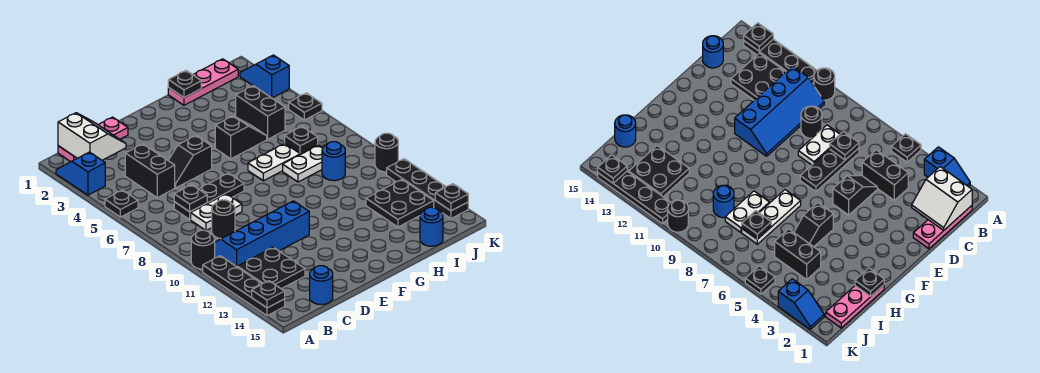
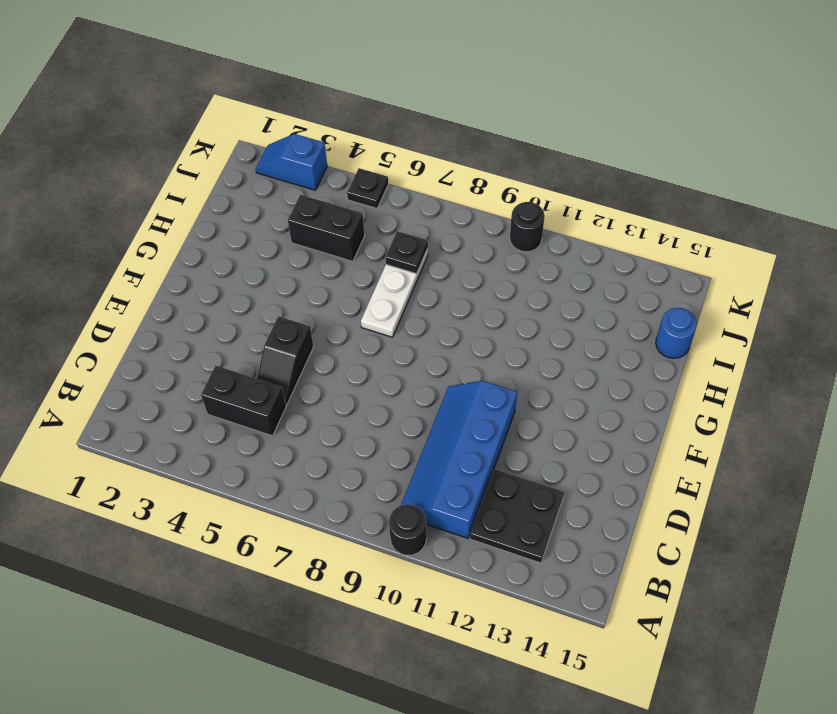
none -> blue 1x2 slope [56,152,105,195]
none -> black 1x1 plate [105,190,138,217]
none -> black 1x4 plate [203,256,285,316]
none -> pink 1x3 plate [58,117,128,162]

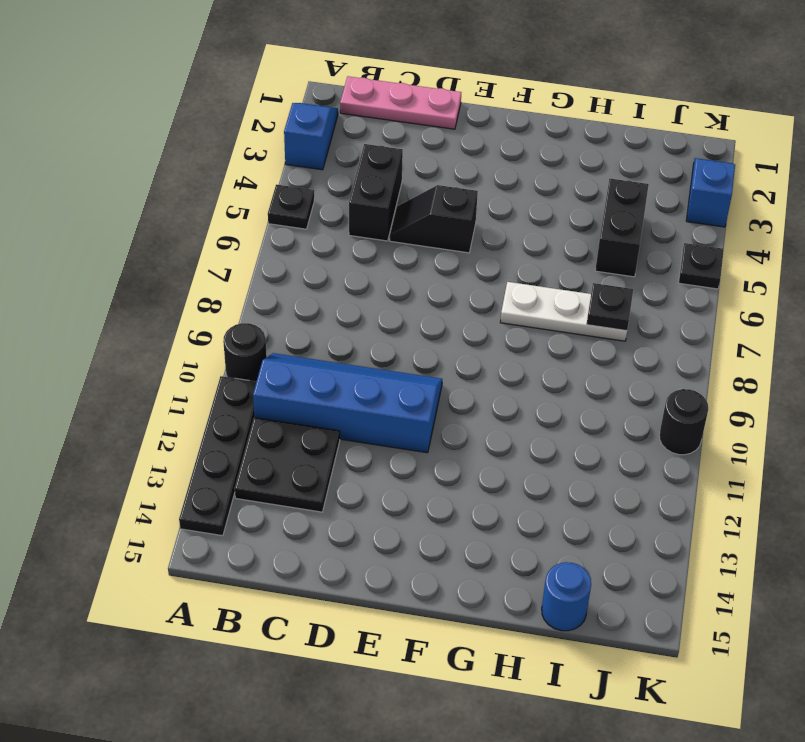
none -> black 1x3 plate [174,173,244,219]
none -> white 1x2 plate [191,194,242,231]
none -> black 1x1 round brick [212,200,235,239]
none -> blue 1x1 round brick [310,266,333,304]

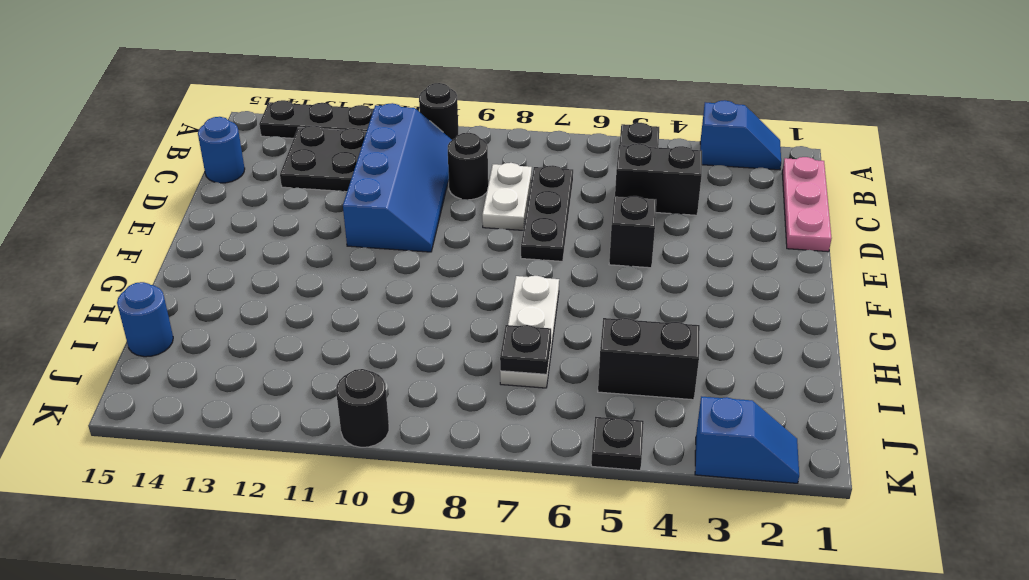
none -> black 1x2 slope [215,116,267,159]
none -> pink 1x3 plate [168,59,238,105]
none -> white 1x2 plate [283,145,322,182]
none -> blue 1x1 round brick [322,142,345,181]

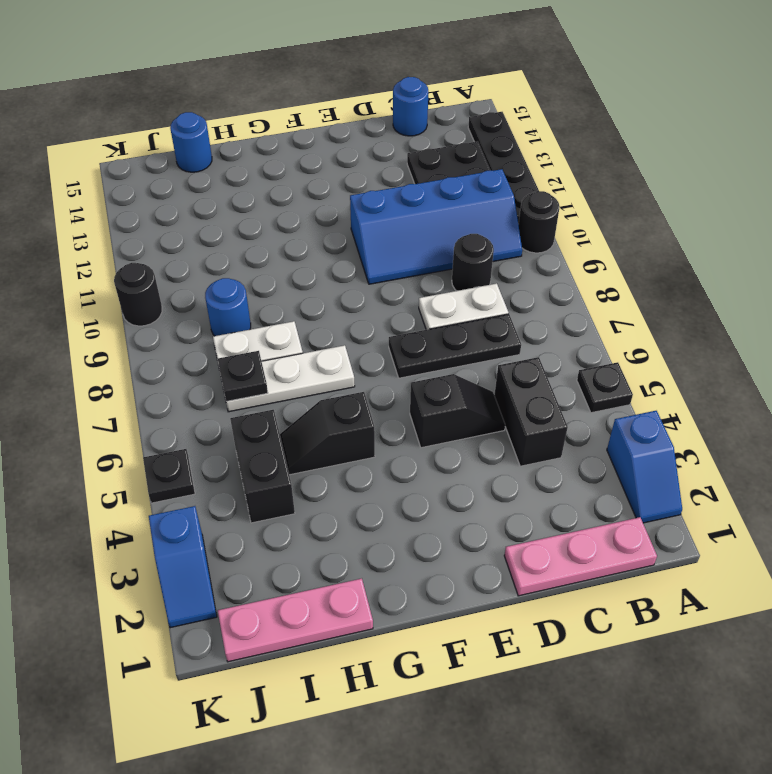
none -> black 2x2 plate [366,180,434,227]
none -> black 1x4 plate [387,159,468,219]
none -> black 1x1 plate [252,281,285,308]
none -> white 2x2 slope [58,113,126,160]

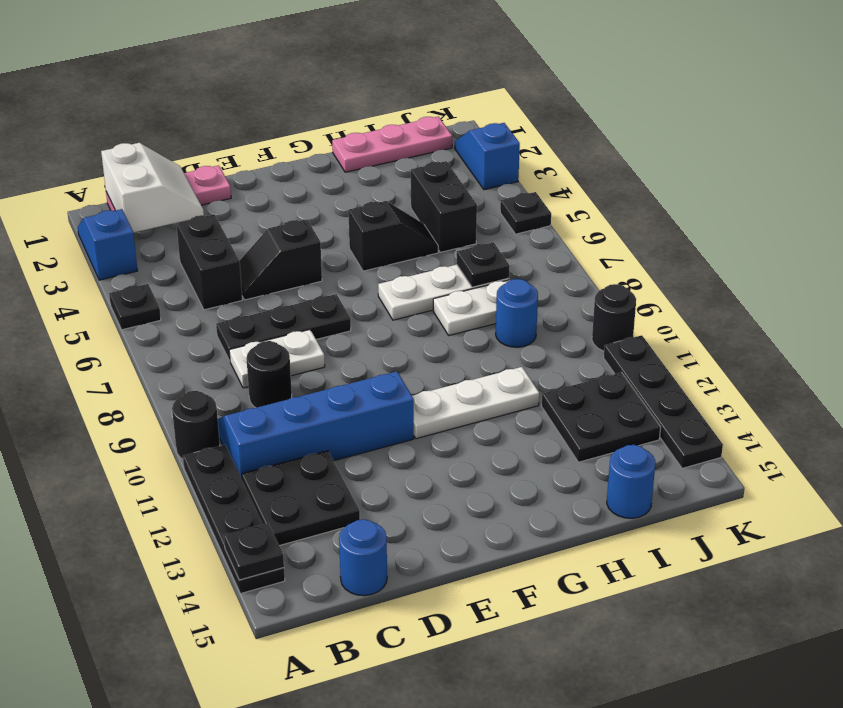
white 1x3 plate [412,367,539,439] -> none
none -> black 1x1 plate [174,185,207,212]
none -> black 1x1 plate [168,71,201,97]
none -> black 1x1 plate [435,184,468,211]

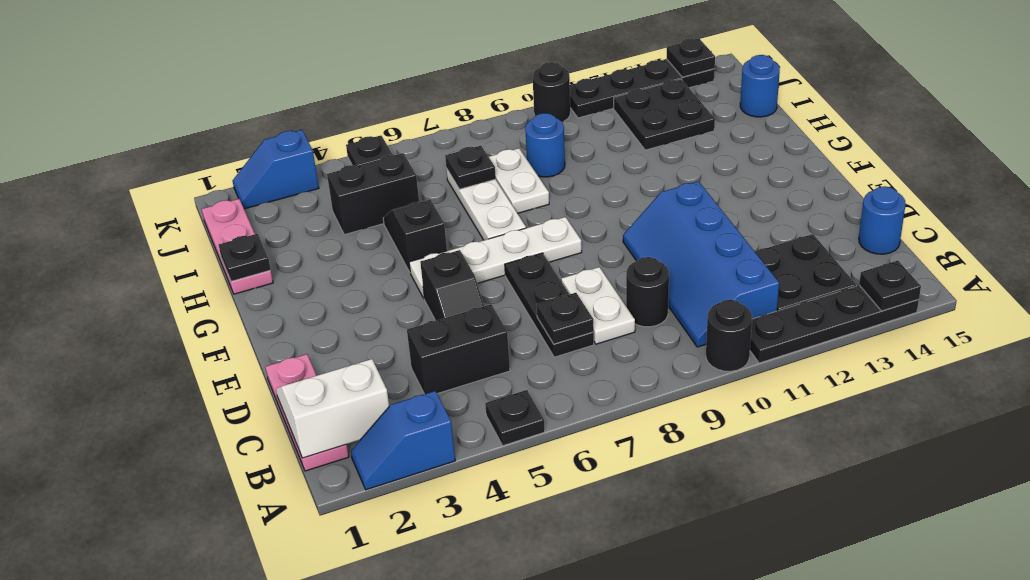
white 1x4 plate [409,217,582,298] -> none

